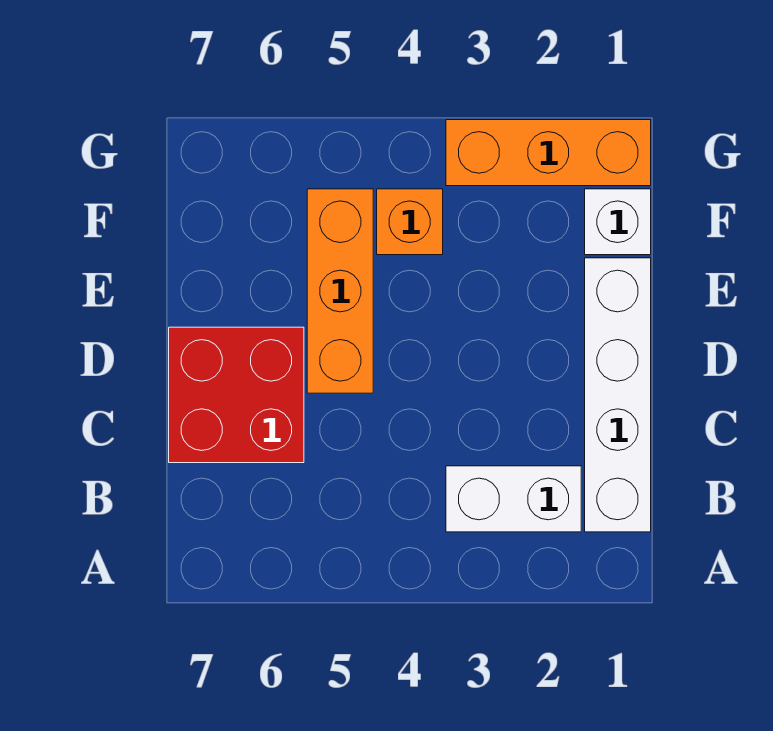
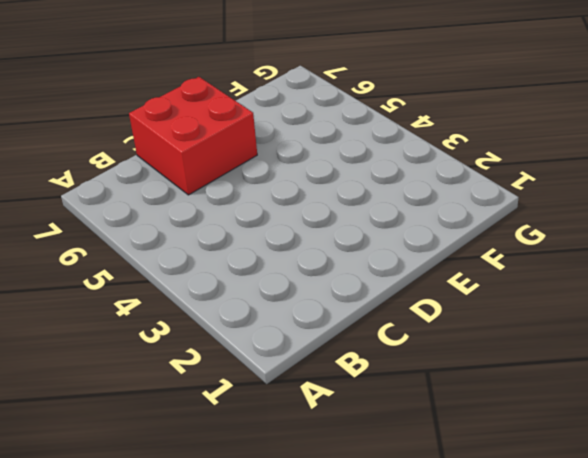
none -> white 1x4 brick [585,258,651,532]
none -> white 1x2 brick [446,466,581,532]

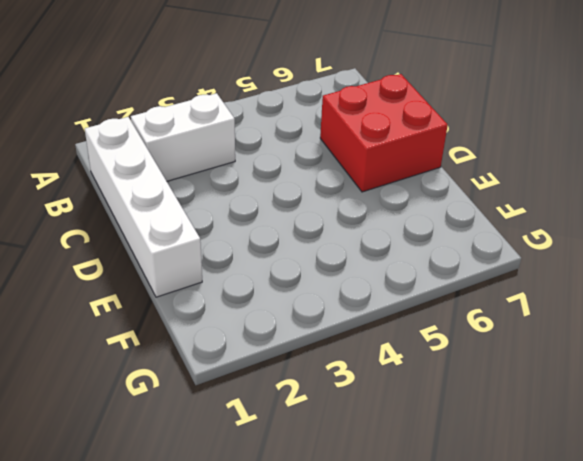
none -> orange 1x3 brick [307,189,373,393]
none -> white 1x1 brick [585,189,651,255]

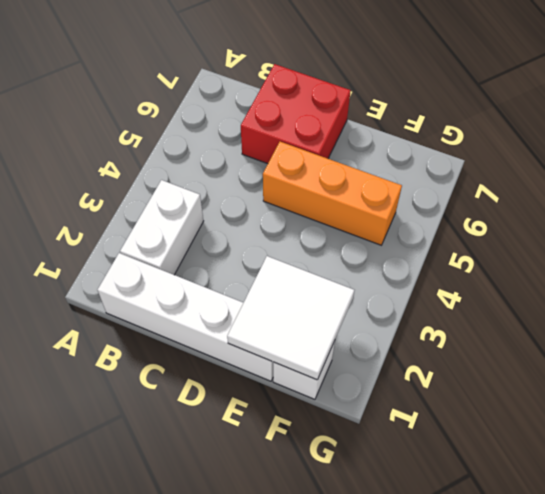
white 2x2 tile [227,256,354,380] -> none
none -> orange 1x1 brick [377,189,443,255]
none -> orange 1x3 brick [446,120,651,186]

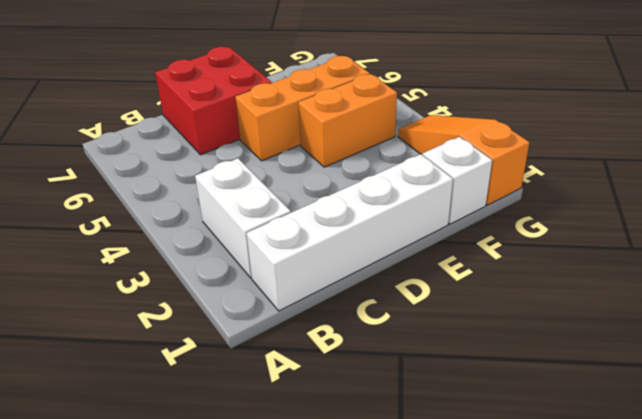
orange 1x2 brick [298,74,397,167] -> orange 1x1 brick [377,189,443,255]
orange 1x3 slope [398,115,529,205] -> orange 1x3 brick [446,120,651,186]

